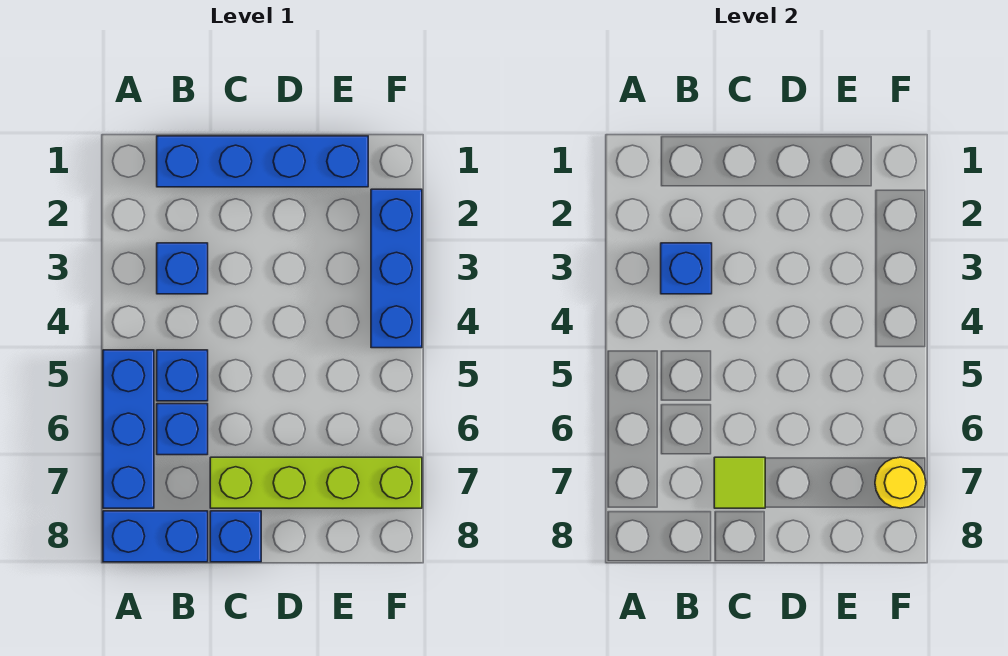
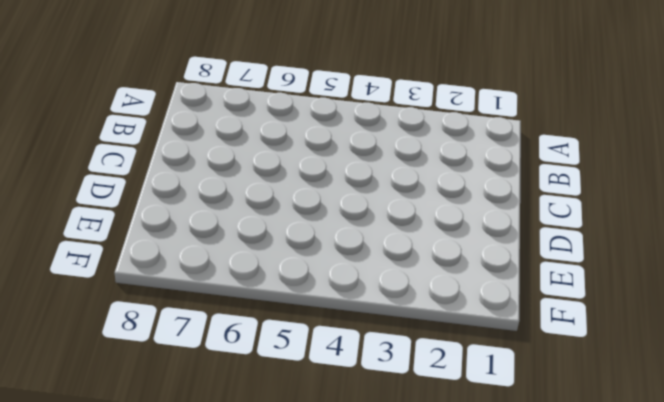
none -> blue 1x3 brick [103,350,154,508]
none -> blue 1x2 brick [103,511,208,562]
none -> blue 1x4 brick [157,136,368,187]

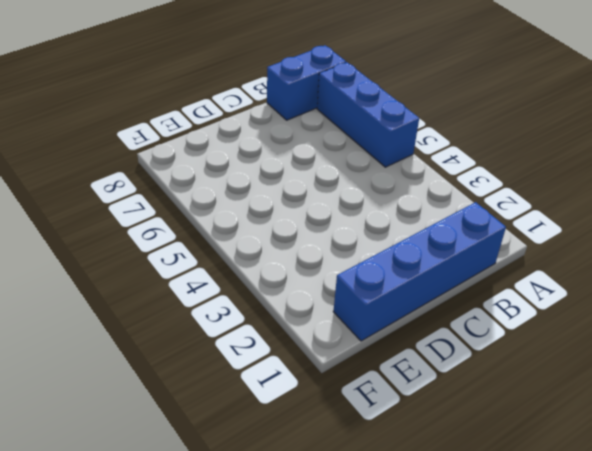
none -> blue 1x1 brick [157,243,208,294]
none -> blue 1x1 brick [157,350,208,401]
none -> blue 1x1 brick [157,404,208,455]

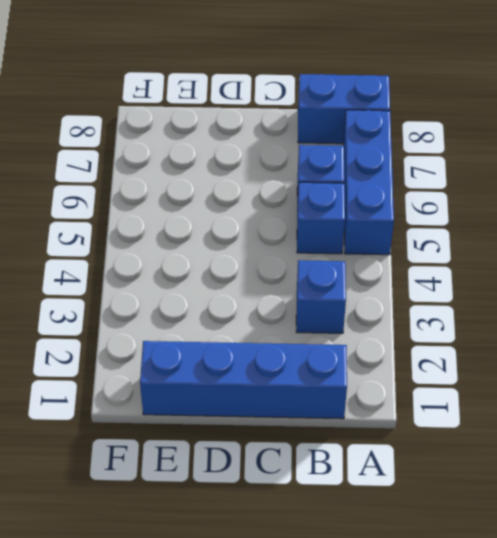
none -> lime 1x4 brick [210,457,422,508]
none -> blue 1x1 brick [210,511,261,562]
none -> blue 1x3 brick [371,189,422,348]

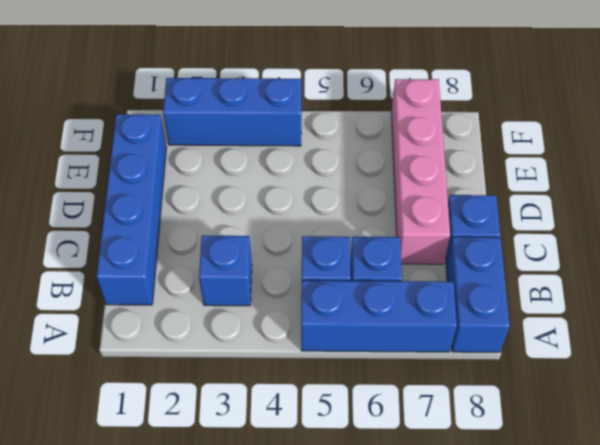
pink 1x4 brick [391,79,450,264] -> lime 1x4 brick [210,457,422,508]
none -> blue 1x1 brick [661,243,712,294]
none -> lime 1x1 tile [714,457,765,508]
none -> yellow 1x1 round brick [875,457,926,508]

